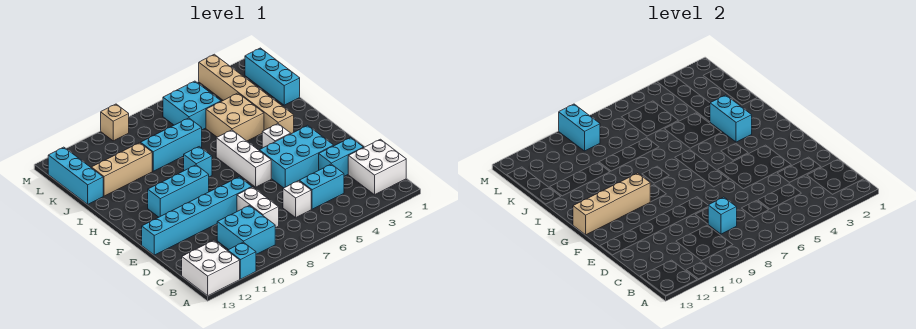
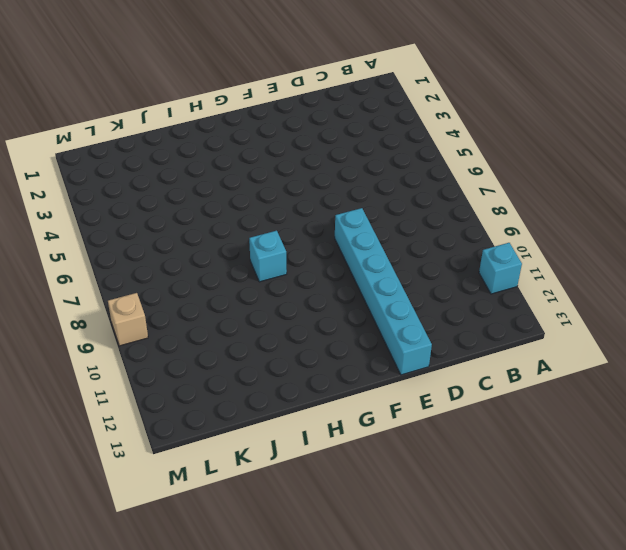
none -> white 2x2 brick [182,240,240,296]
none -> white 2x2 brick [348,139,406,195]
none -> cyan 2x2 brick [217,206,275,254]

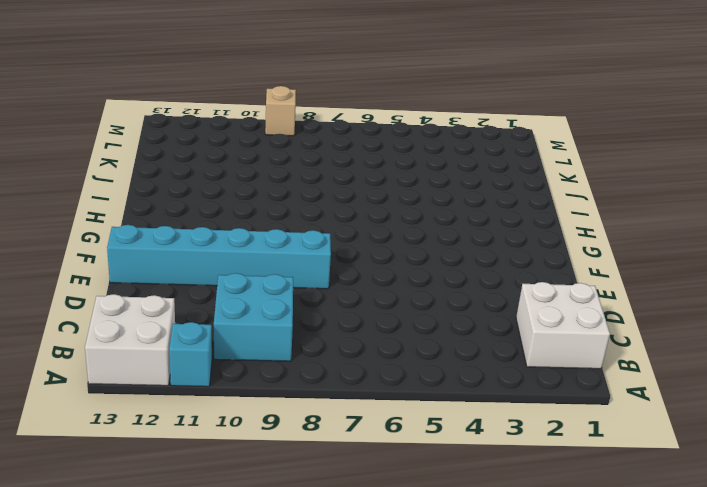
none -> cyan 1x2 brick [299,164,344,209]
none -> white 1x1 brick [283,181,311,217]
none -> white 1x2 brick [237,187,279,228]

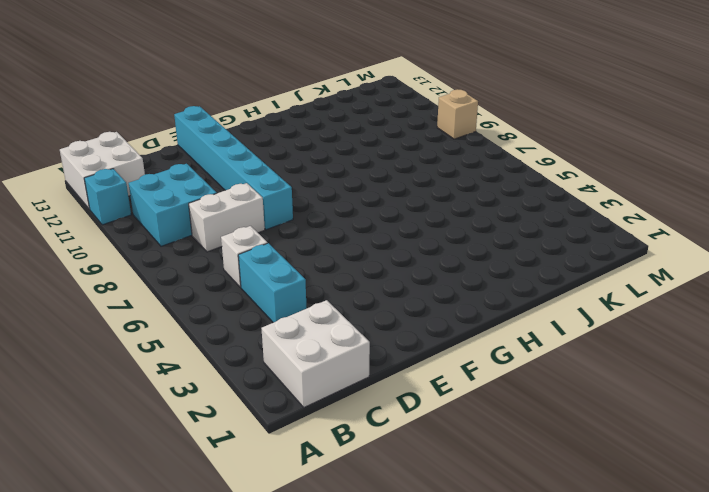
none -> cyan 1x2 brick [319,138,363,176]
none -> cyan 2x3 brick [259,125,334,188]
none -> white 1x3 brick [216,130,271,187]

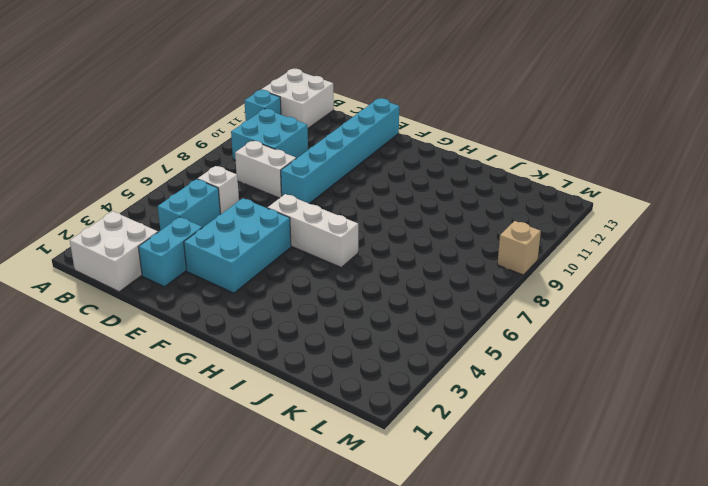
none -> white 1x1 brick [262,124,291,148]
none -> cyan 1x3 brick [148,165,209,217]
none -> tan 1x6 brick [199,54,294,134]

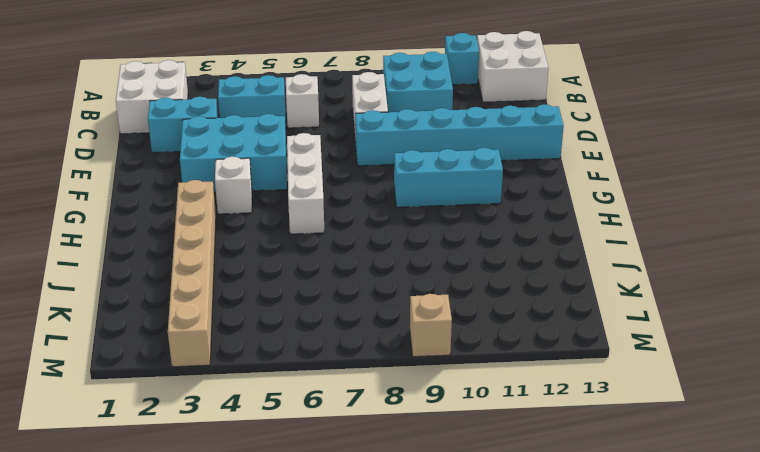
none -> cyan 1x1 brick [184,147,212,177]
none -> tan 2x2 brick [206,93,264,141]
none -> cyan 1x3 brick [245,48,300,105]

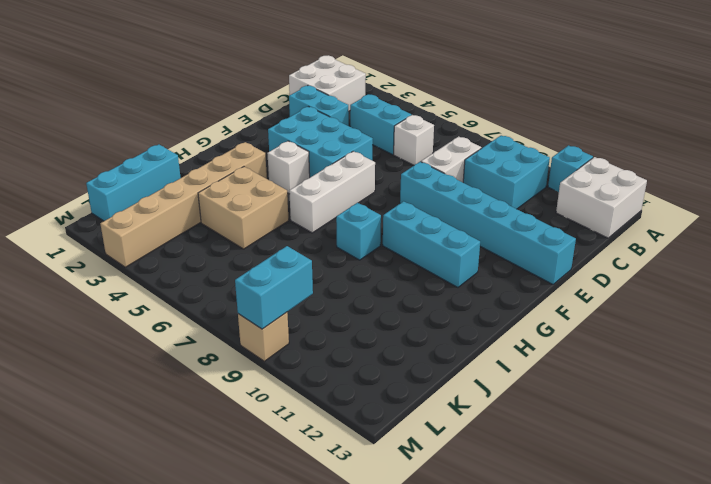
none -> cyan 1x3 brick [141,118,202,171]
none -> tan 1x3 brick [91,143,152,196]
none -> cyan 1x3 brick [48,147,103,204]

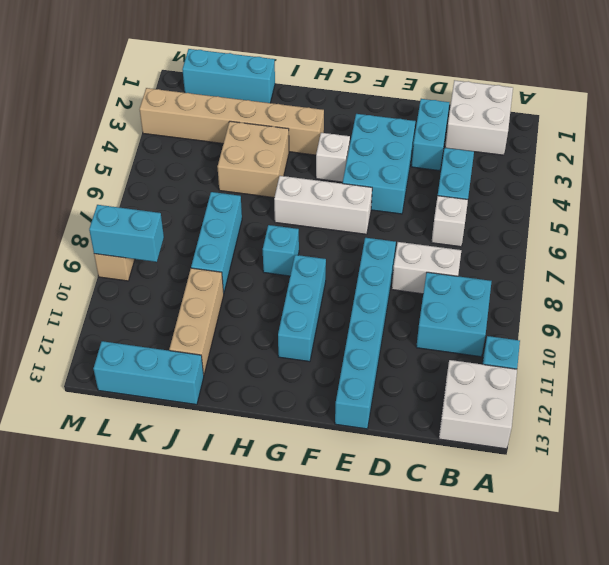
none -> cyan 2x2 brick [163,81,221,130]
none -> cyan 1x1 brick [708,197,737,234]
none -> tan 1x4 brick [573,173,650,235]

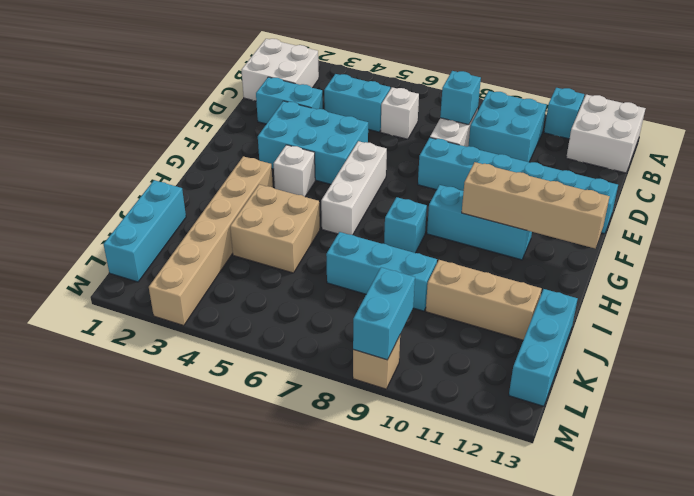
none -> cyan 2x2 brick [163,81,221,130]
none -> cyan 1x2 brick [710,95,752,142]

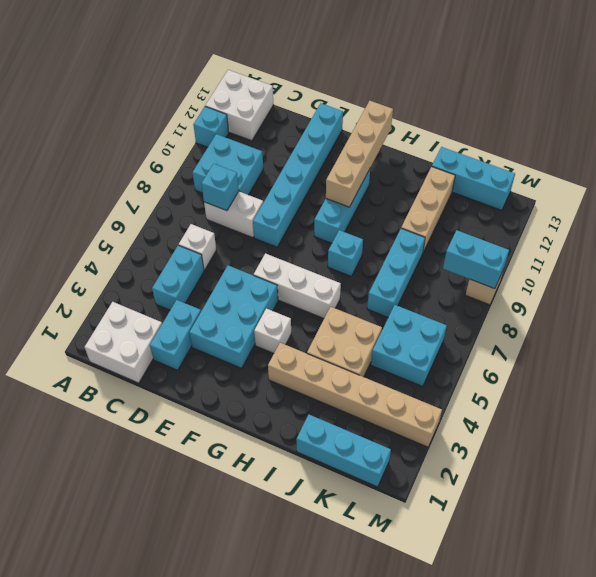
none -> cyan 1x2 brick [710,95,752,142]

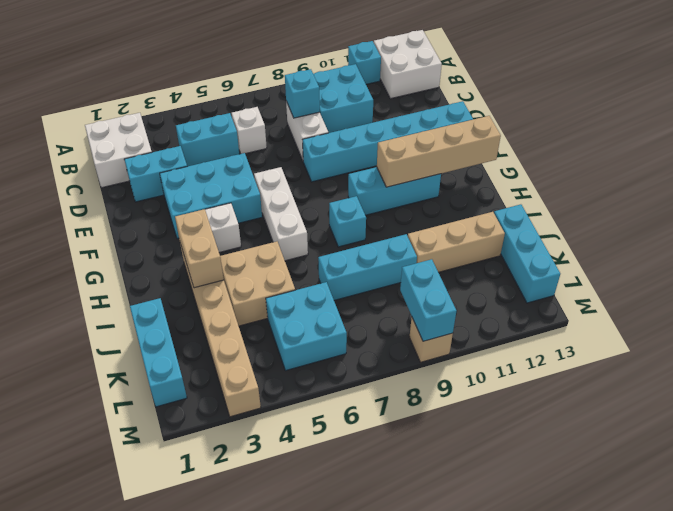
tan 1x2 brick [175,209,224,288] -> cyan 1x2 brick [710,95,752,142]

